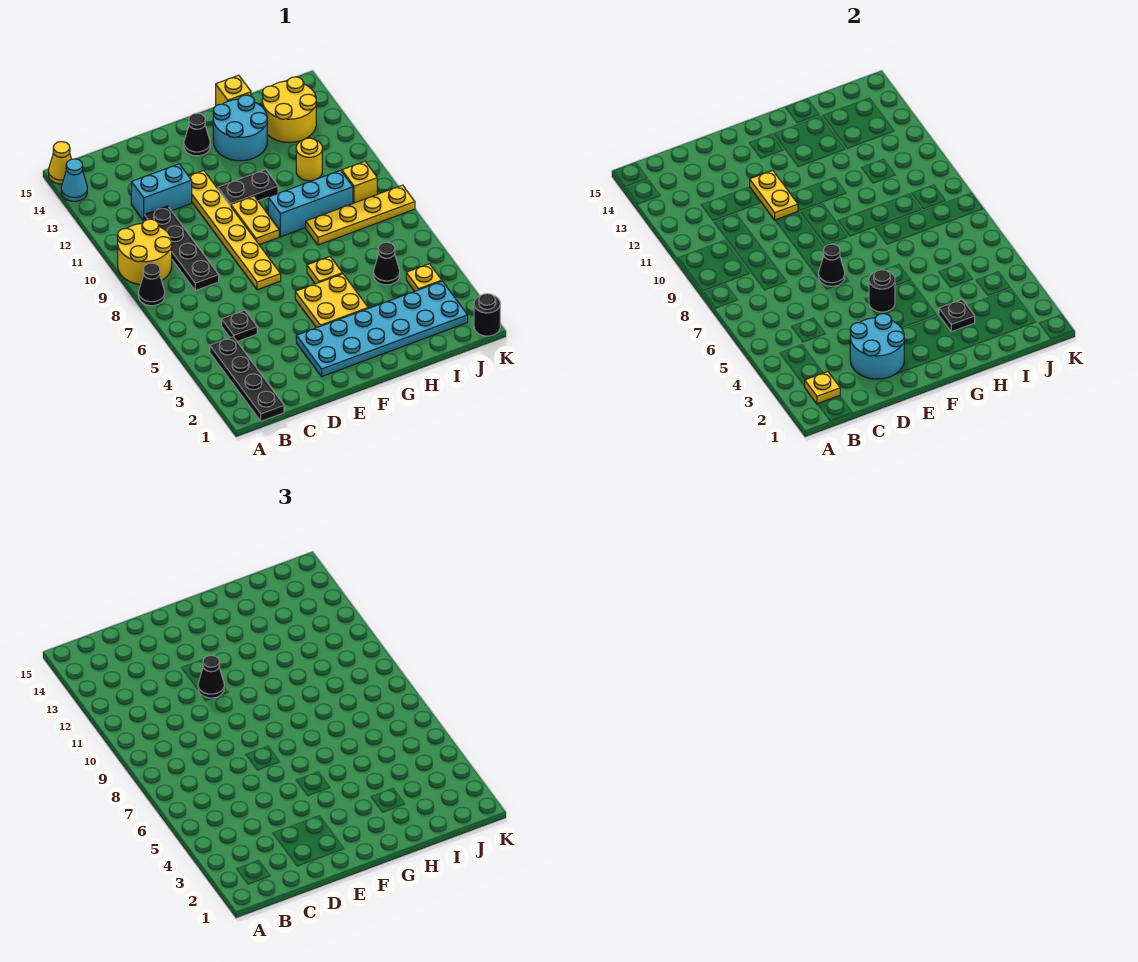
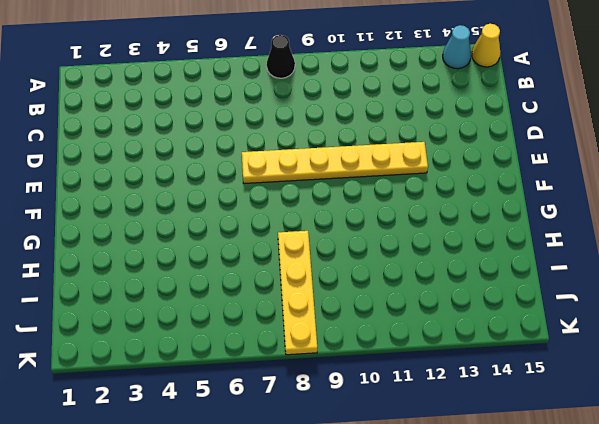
none -> yellow 2x2 round brick [118,219,172,285]
none -> black 1x4 plate [210,337,284,421]
none -> black 1x1 plate [222,310,257,342]
none -> black 1x4 plate [144,206,219,291]

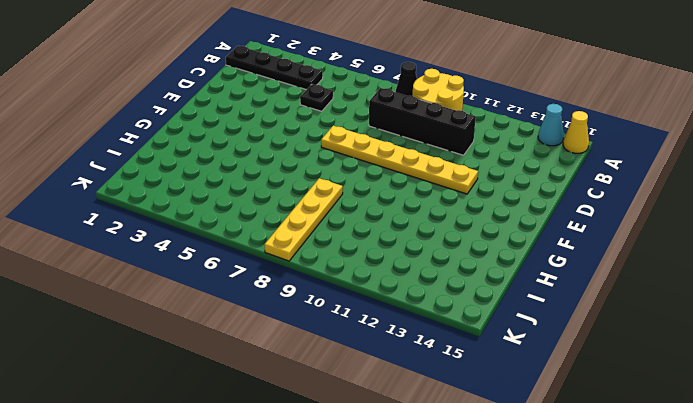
black 1x4 brick [369,88,476,155] -> black 1x4 plate [144,206,219,291]
none -> cyan 1x2 brick [131,164,192,221]
none -> cyan 2x6 plate [296,281,468,376]
none -> yellow 2x2 plate [295,274,368,328]
none -> yellow 1x2 plate [231,196,279,245]

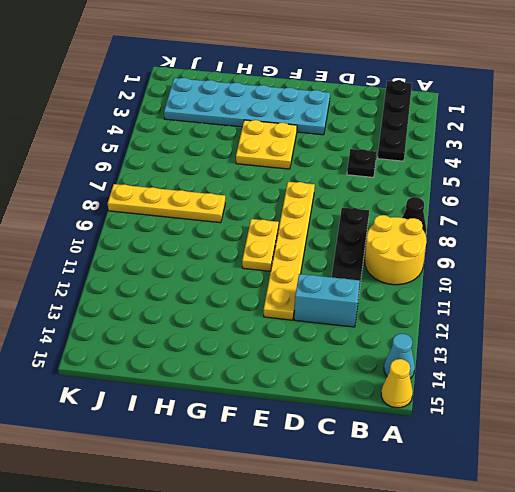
none -> black 1x2 plate [218,170,278,206]
none -> black 1x1 cone [184,113,210,156]
none -> yellow 1x1 plate [307,257,342,284]
none -> cyan 1x3 brick [268,170,353,237]

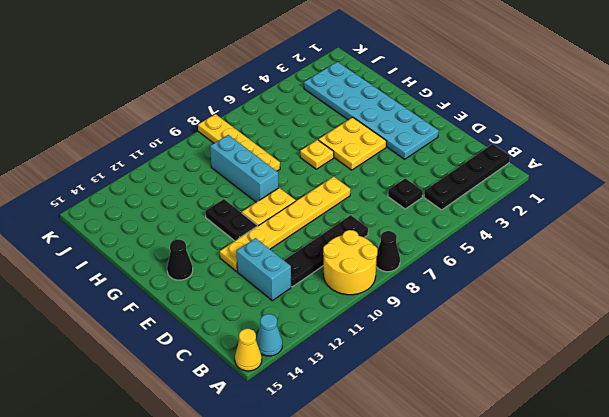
none -> cyan 2x2 round brick [213,95,267,161]
none -> yellow 1x1 brick [216,75,251,106]
none -> black 1x1 cone [374,242,400,285]
none -> yellow 1x1 round brick [296,138,322,181]

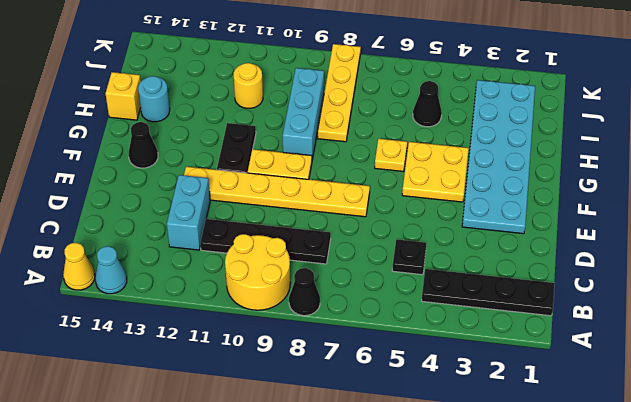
cyan 1x1 round brick [138,76,170,122] -> cyan 2x2 round brick [213,95,267,161]
none -> yellow 2x2 round brick [262,77,316,143]
none -> yellow 1x1 plate [406,264,442,291]
none -> yellow 1x1 brick [342,161,377,203]
none -> black 1x1 round brick [474,294,500,336]

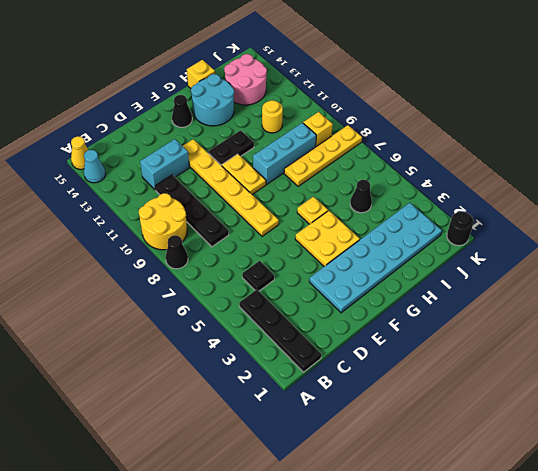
pink 2x2 round brick [224,54,267,105] -> yellow 2x2 round brick [262,77,316,143]
none -> yellow 1x1 plate [406,264,442,291]
none -> yellow 1x1 plate [804,372,840,404]
none -> cyan 2x2 round brick [850,314,904,379]
none -> black 1x1 cone [819,244,845,286]

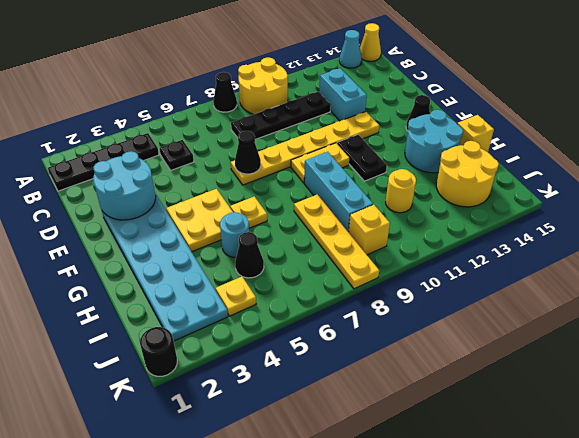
cyan 1x1 round brick [220,212,249,257] -> none
none -> yellow 1x1 plate [804,372,840,404]
none -> yellow 1x2 plate [750,170,798,220]
none -> black 1x1 round brick [869,270,895,312]
none -> black 1x1 plate [939,300,975,332]

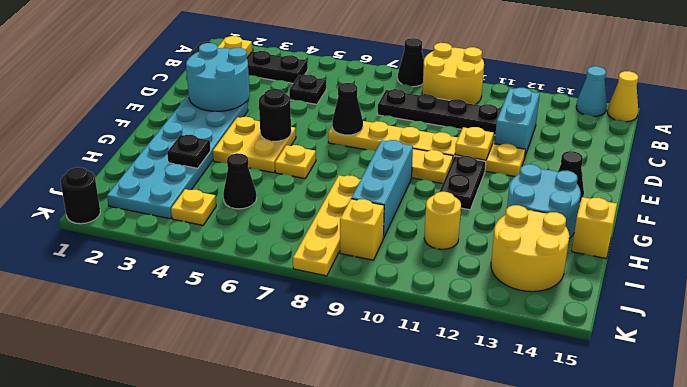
yellow 1x1 plate [455,127,494,160] -> yellow 1x2 plate [750,170,798,220]
none -> black 1x1 cone [198,656,224,698]

